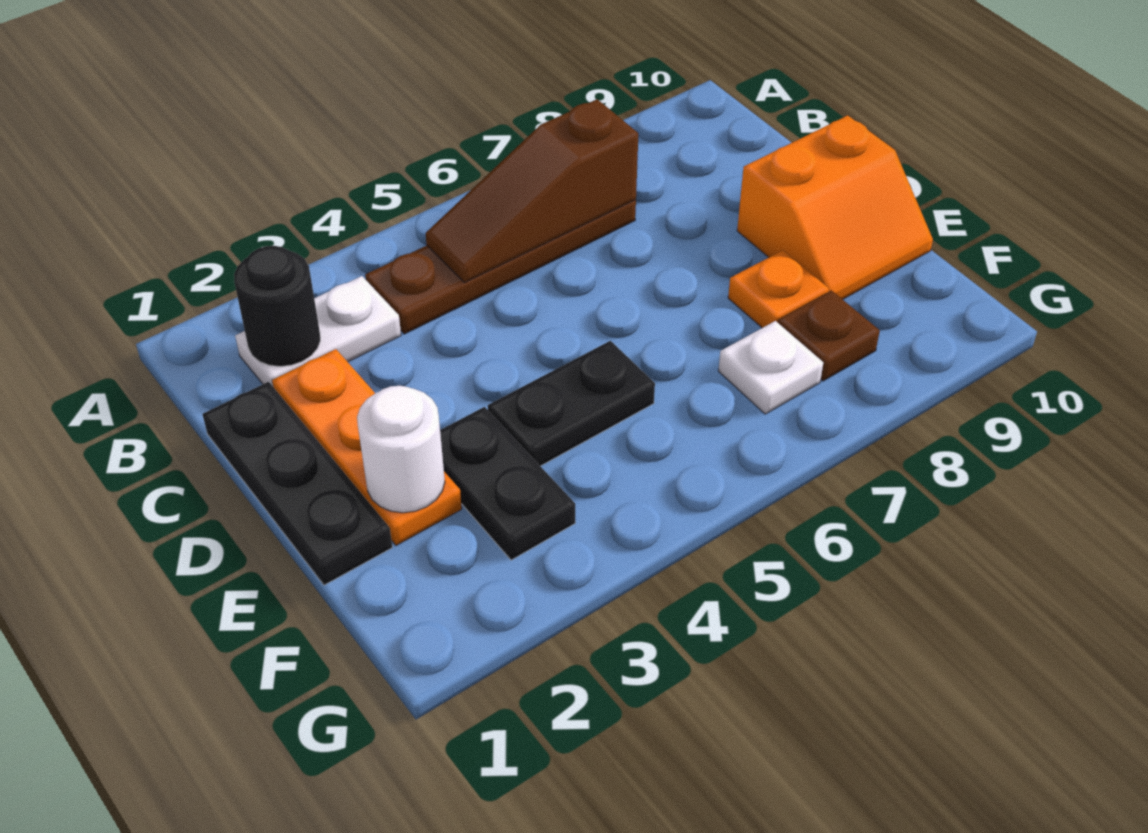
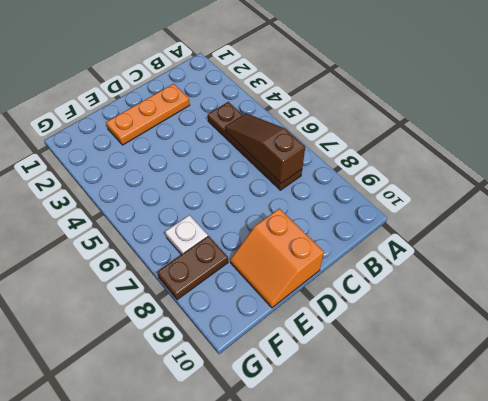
brown 1x2 plate [157,236,228,300] -> brown 1x1 plate [778,290,880,381]
none -> white 1x2 plate [235,276,401,386]
none -> black 1x3 plate [203,382,392,585]
none -> black 1x2 plate [440,407,575,560]

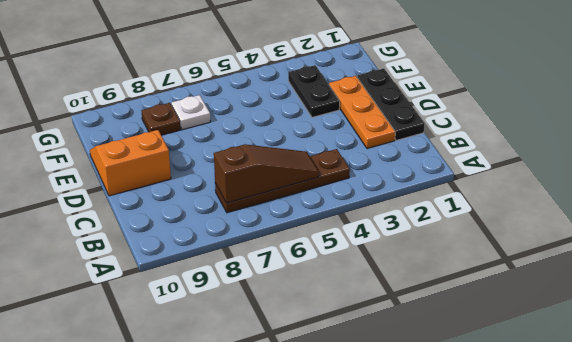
none -> white 1x2 plate [235,276,401,386]
none -> black 1x2 plate [488,341,655,466]
none -> orange 1x1 plate [728,250,829,328]

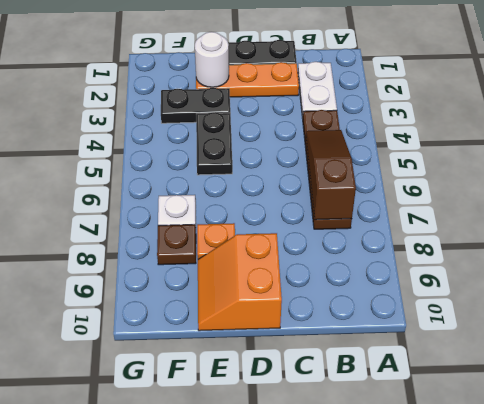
none -> black 1x1 round brick [234,246,320,366]

